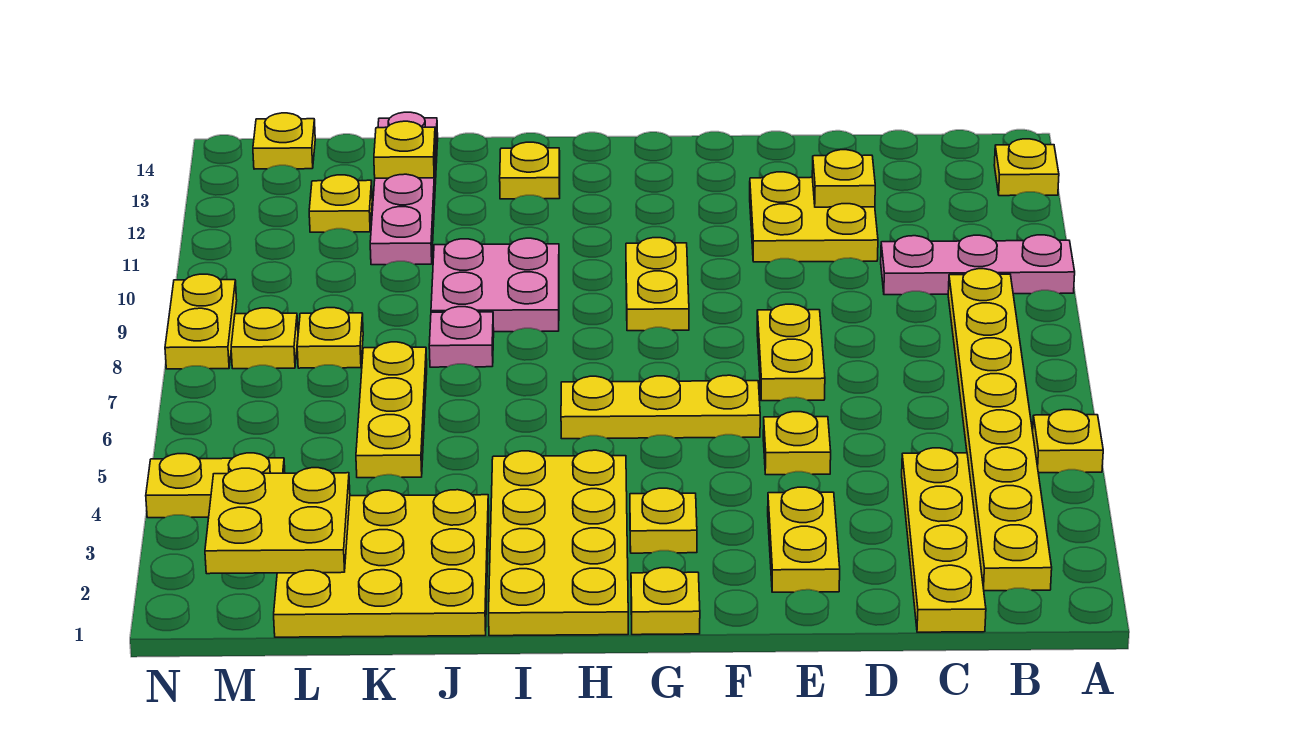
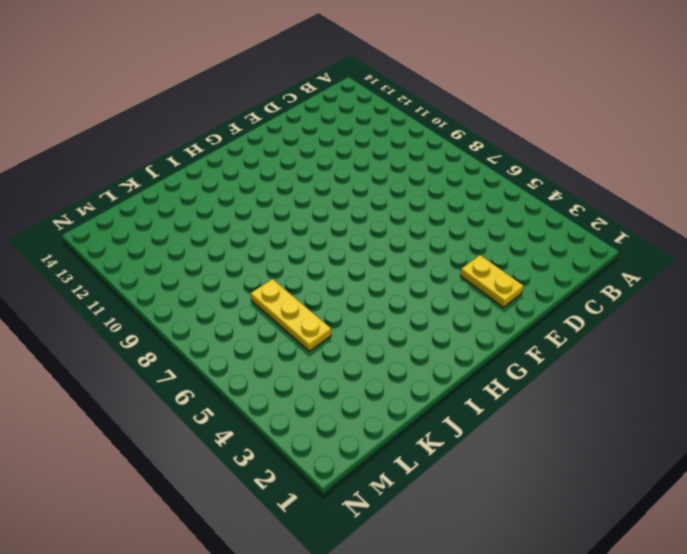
none -> yellow 1x1 plate [1033,410,1103,473]
none -> pink 1x3 plate [881,235,1075,295]
none -> yellow 1x1 plate [994,139,1059,196]

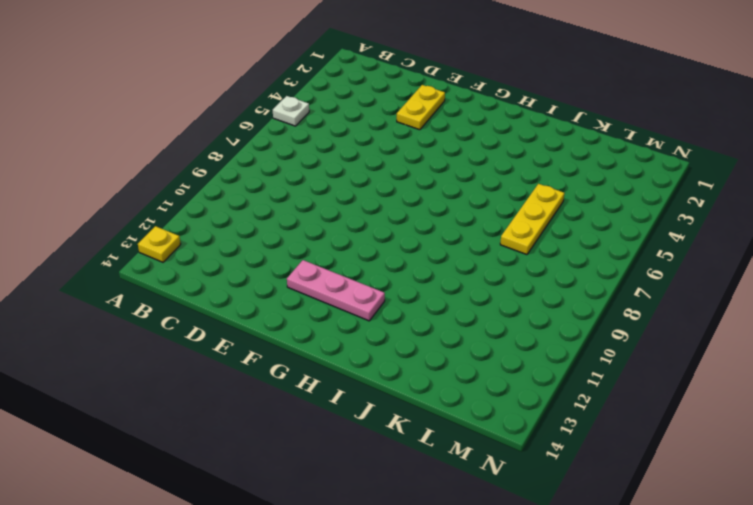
white 1x1 plate [273,96,309,126] -> yellow 1x1 plate [1033,410,1103,473]
pink 1x3 plate [287,260,385,321] -> pink 1x3 plate moved to [881,235,1075,295]
none -> yellow 1x8 plate [948,269,1052,591]
none -> yellow 1x4 plate [902,448,986,632]
none -> yellow 2x2 plate [750,172,878,262]

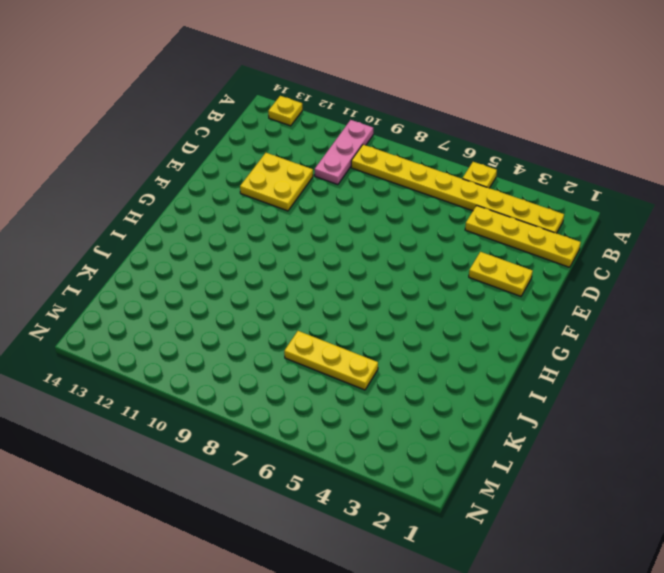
none -> yellow 1x1 plate [763,412,831,475]
none -> yellow 1x2 plate [757,304,825,401]
none -> yellow 1x3 plate [561,375,760,439]

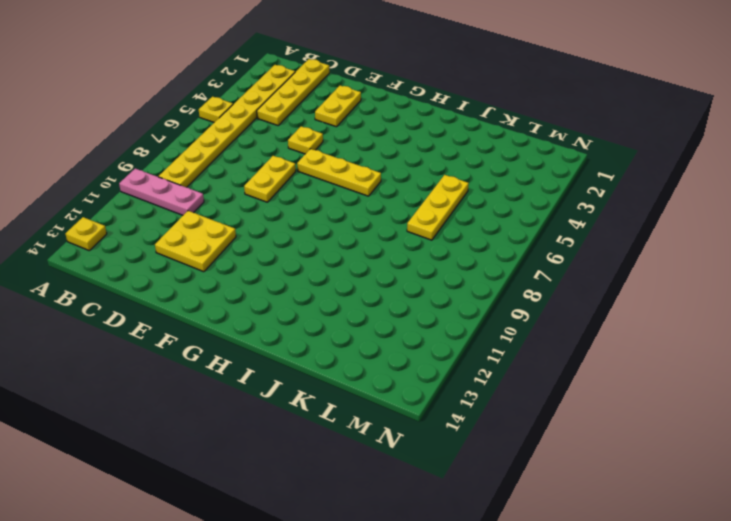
none -> yellow 1x1 plate [631,568,700,635]
none -> yellow 1x1 plate [630,488,697,553]
none -> yellow 1x2 plate [626,238,689,331]

